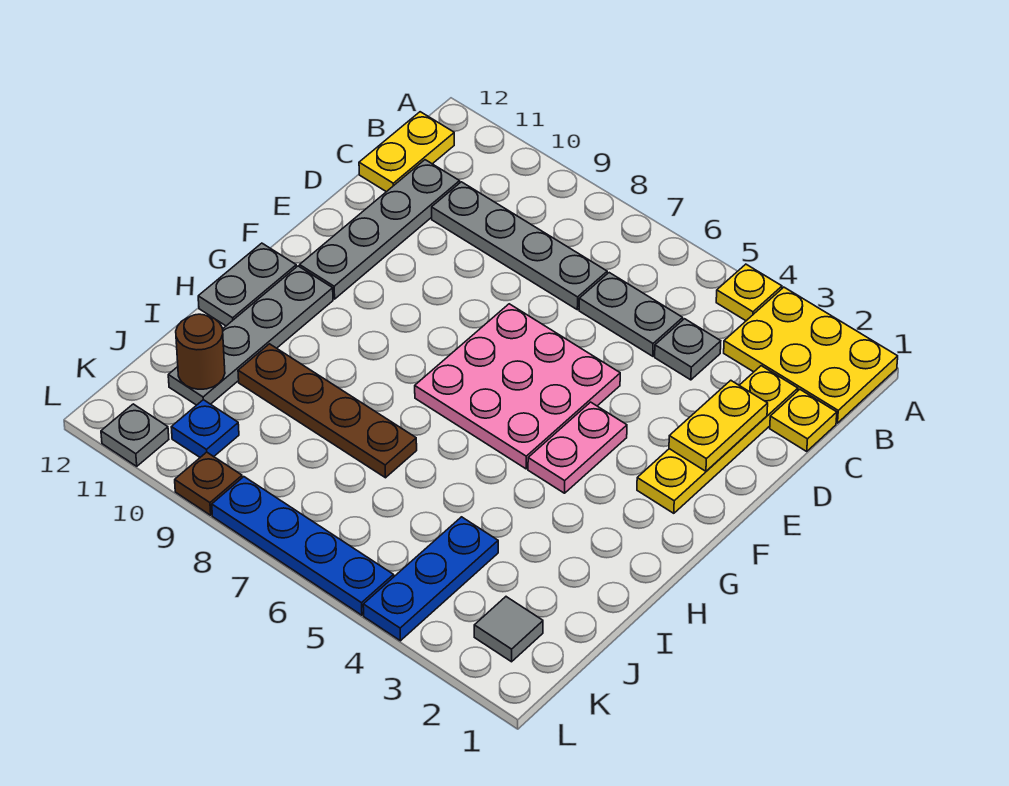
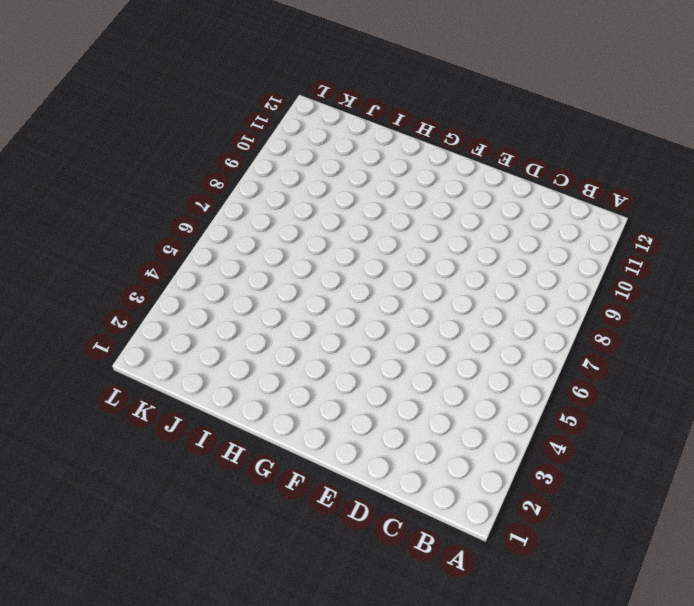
none -> yellow 2x3 plate [724,287,898,423]
none -> yellow 1x1 plate [716,264,782,321]
none -> yellow 1x2 plate [359,112,454,192]

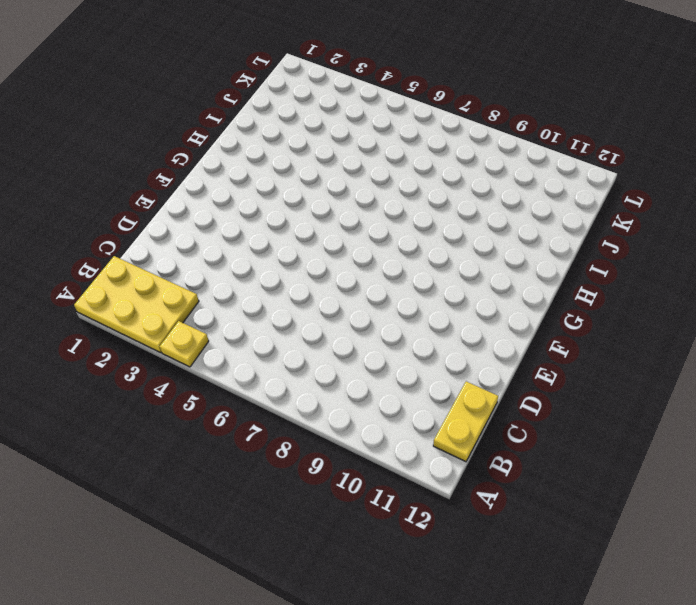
none -> yellow 1x1 plate [770,389,837,451]
none -> yellow 1x4 plate [637,366,798,513]
none -> grey 1x1 plate [655,319,721,380]

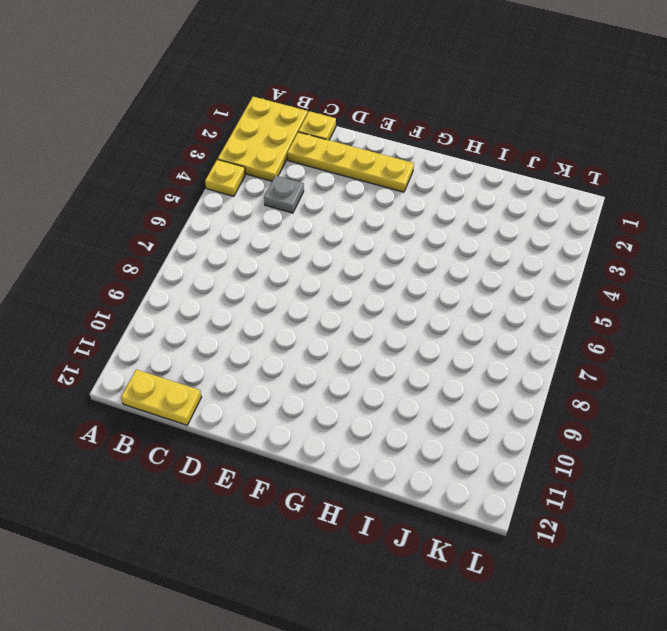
none -> grey 1x2 plate [579,273,683,356]
none -> grey 1x4 plate [432,182,607,310]
none -> grey 1x4 plate [300,160,460,299]

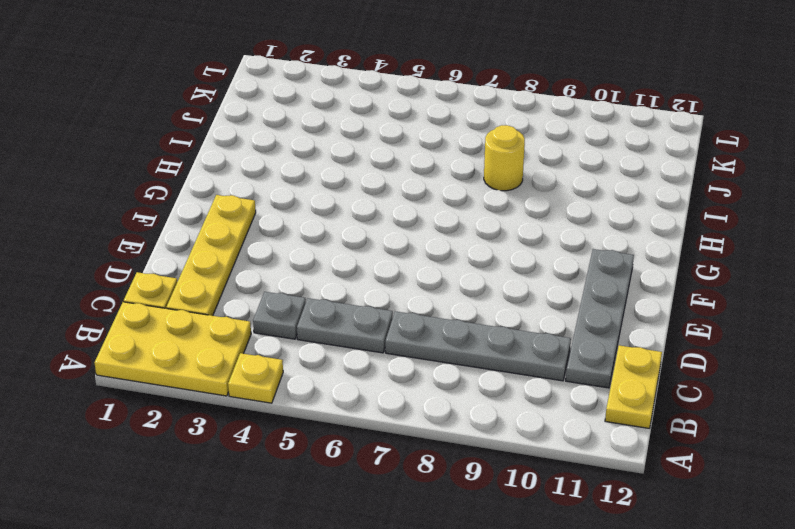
yellow 1x1 round brick [484,125,525,191] -> brown 1x4 plate [238,344,417,478]
none -> pink 3x3 plate [415,304,620,469]
none -> pink 1x2 plate [528,402,627,493]
none -> grey 1x4 plate [168,266,333,405]

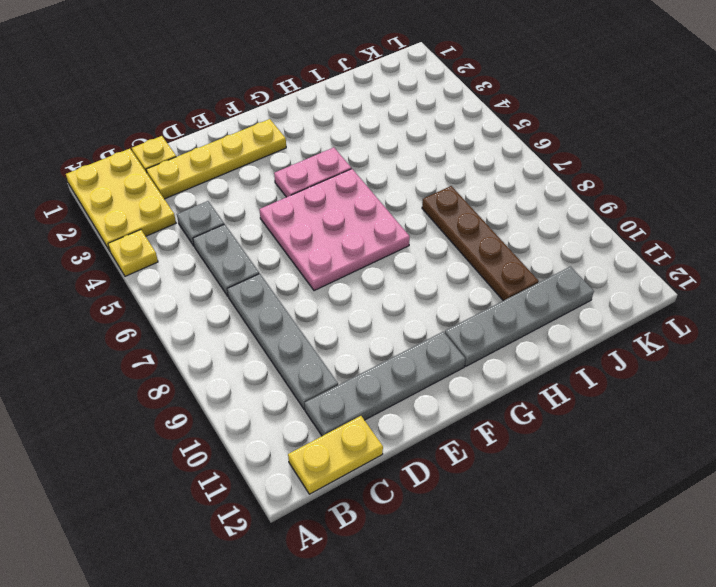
none -> grey 1x2 plate [198,243,296,326]
none -> blue 1x3 plate [363,517,498,641]
none -> grey 1x1 tile [474,597,543,662]

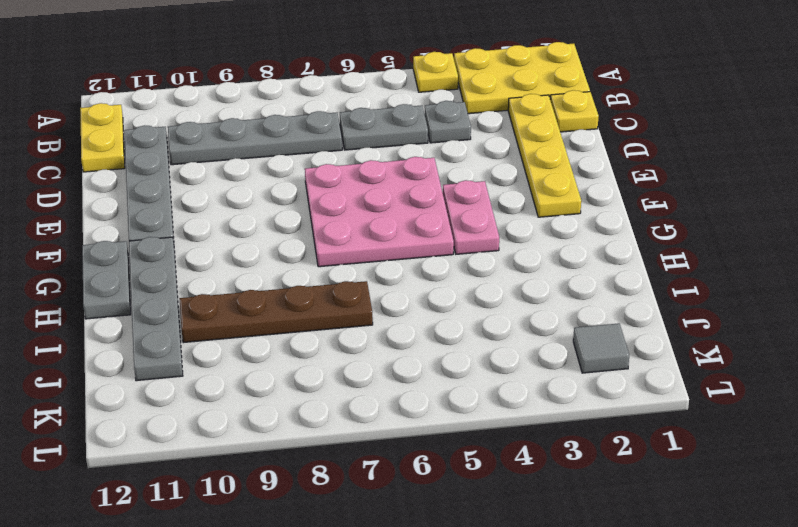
none -> blue 1x3 plate [363,517,498,641]
none -> blue 1x1 plate [171,400,239,457]
none -> blue 1x4 plate [212,477,394,615]

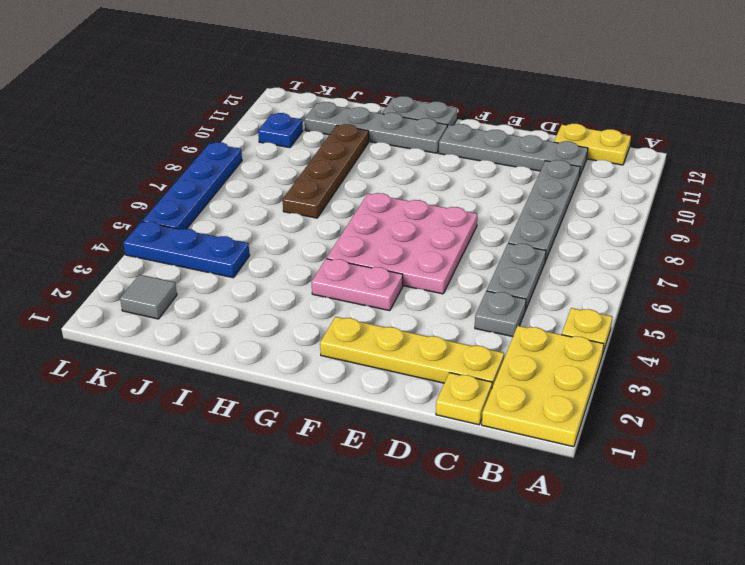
none -> brown 1x1 plate [175,452,242,515]
none -> grey 1x1 plate [101,404,169,466]
none -> yellow 1x2 plate [669,380,768,471]

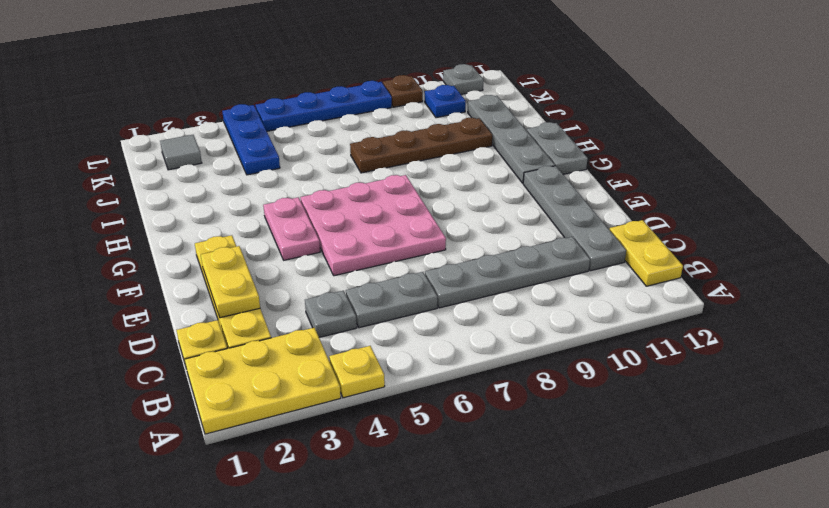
none -> brown 1x1 round brick [176,314,225,389]

